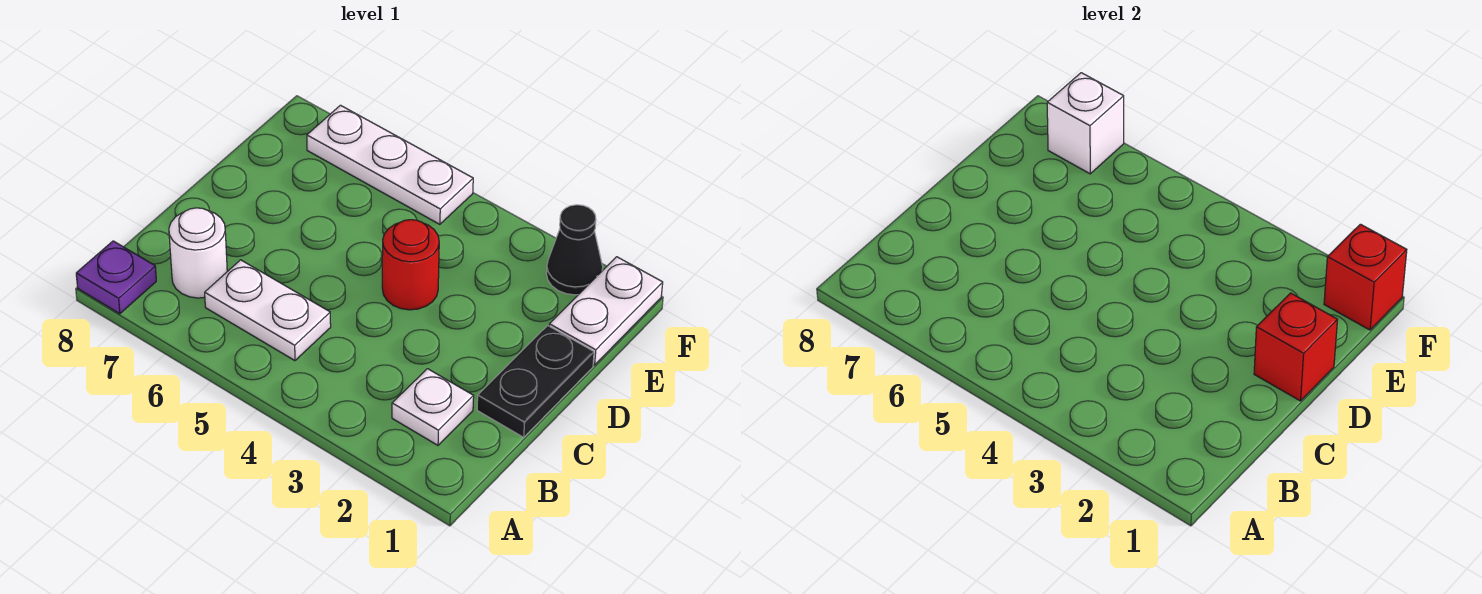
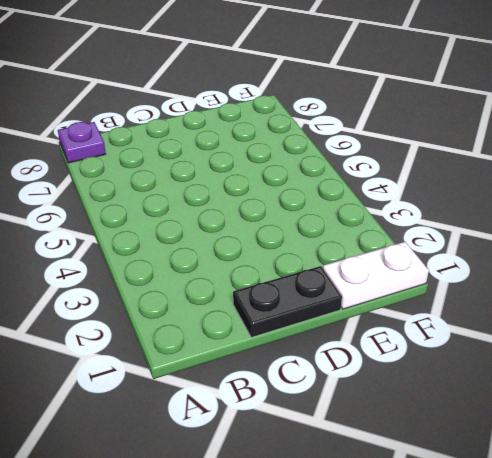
none -> white 1x1 plate [392,369,474,445]
none -> white 1x2 plate [205,260,331,361]
none -> white 1x1 round brick [169,208,227,298]

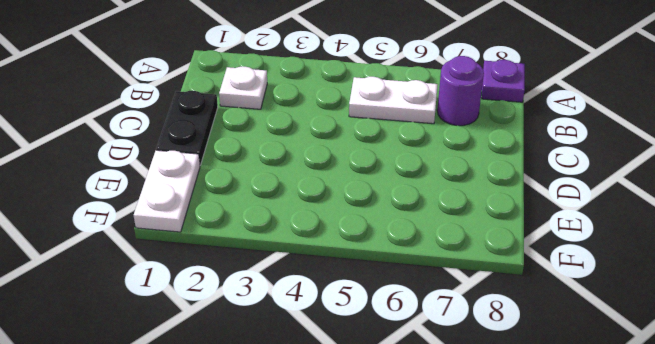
purple 1x1 round brick [437,56,484,126] -> white 1x1 round brick [169,208,227,298]
none -> red 1x1 round brick [382,220,439,310]
none -> black 1x1 cone [546,205,603,295]
none -> white 1x3 plate [307,105,473,224]

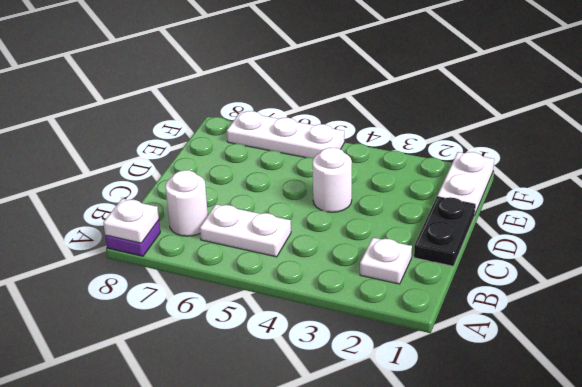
white 1x1 plate [103,199,159,243] -> none
white 1x1 round brick [313,148,352,212] -> red 1x1 round brick [382,220,439,310]
none -> black 1x1 cone [546,205,603,295]
none -> red 1x1 brick [1254,293,1337,401]
none -> red 1x1 brick [1324,224,1407,330]

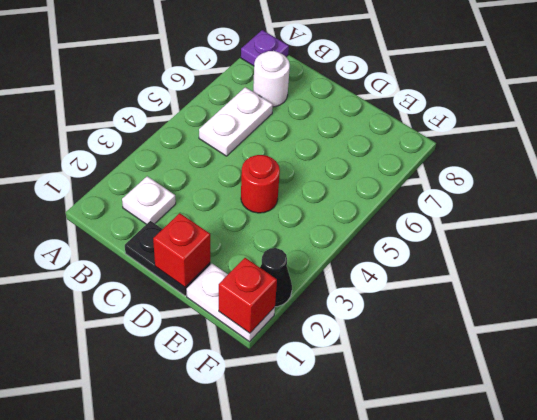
none -> white 1x3 plate [307,105,473,224]
none -> white 1x1 brick [1047,73,1124,174]

